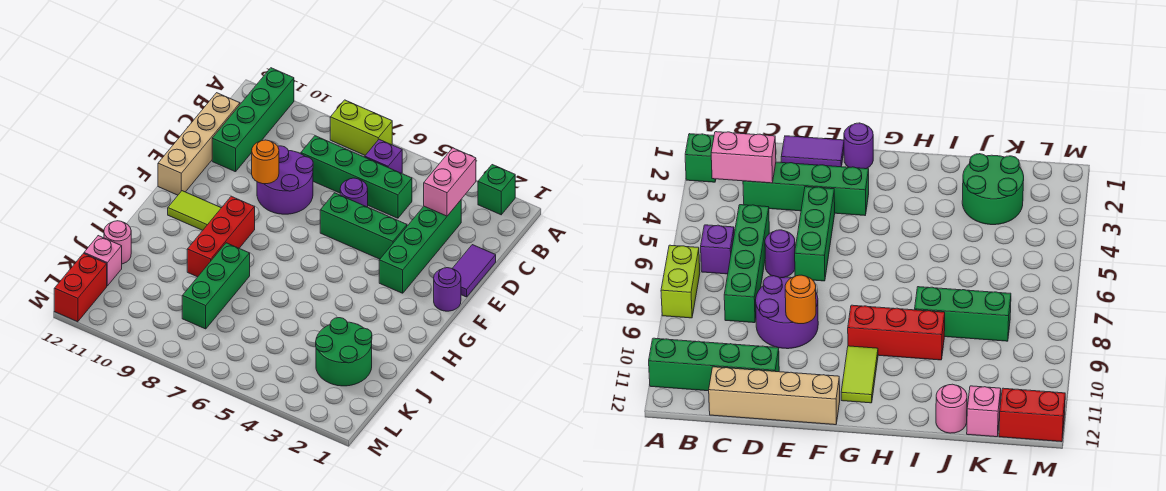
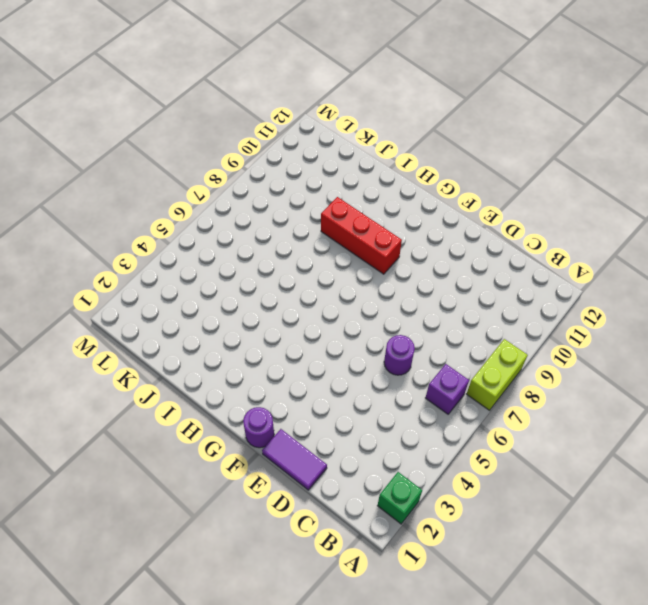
none -> green 1x4 brick [212,68,294,172]
none -> green 1x4 brick [379,200,461,293]
none -> green 1x4 brick [301,136,412,218]

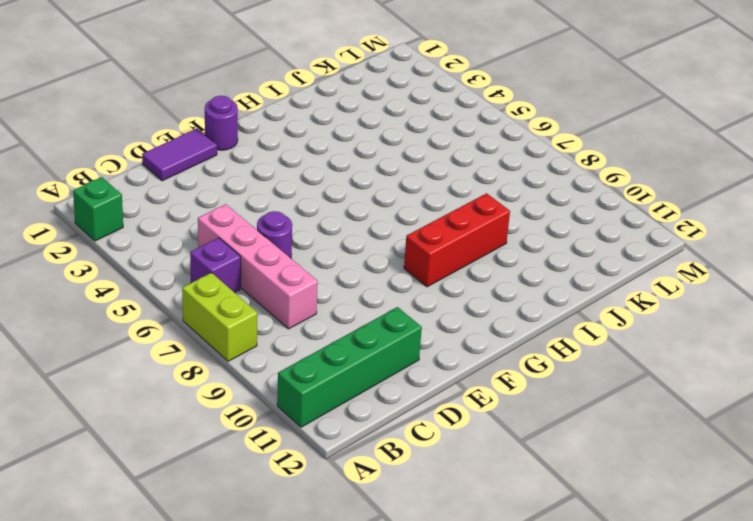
pink 1x4 brick [198,204,318,329] -> green 1x4 brick [301,136,412,218]
none -> green 1x4 brick [379,200,461,293]
none -> tan 1x4 brick [158,93,240,195]
none -> purple 2x2 round brick [257,146,313,214]

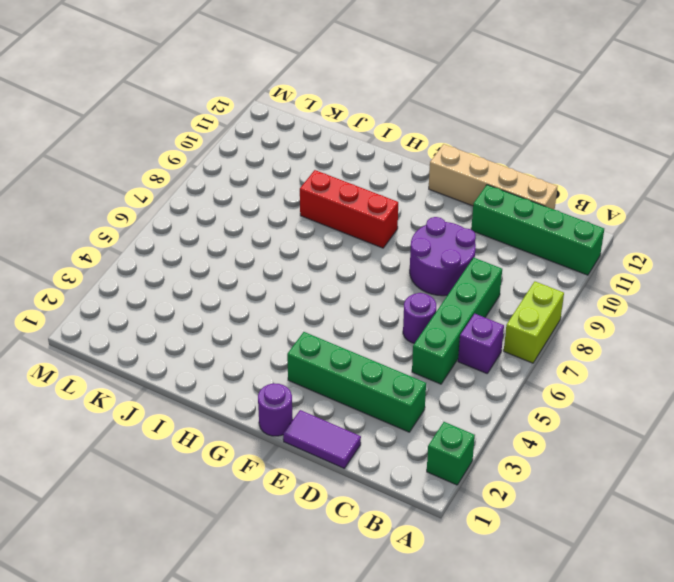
none -> green 1x3 brick [320,193,407,259]
none -> lime 1x2 tile [168,191,221,230]
none -> green 1x3 brick [182,243,250,329]

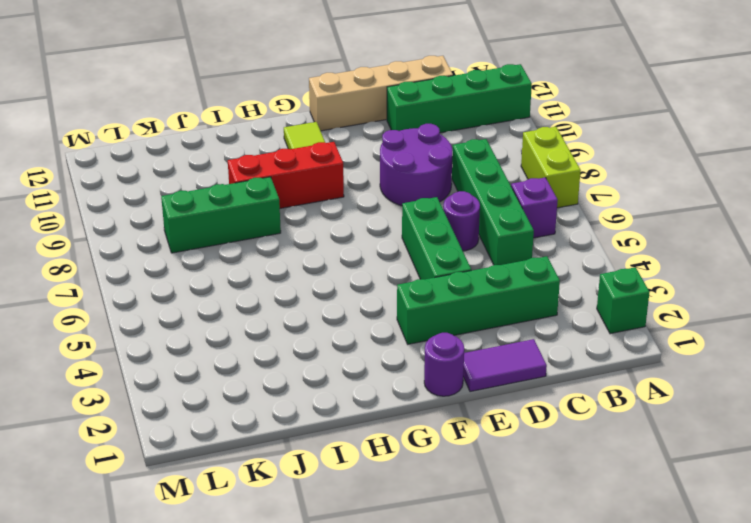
none -> green 2x2 round brick [316,318,372,386]
none -> pink 1x1 round brick [104,221,131,264]
none -> pink 1x1 brick [84,236,122,286]

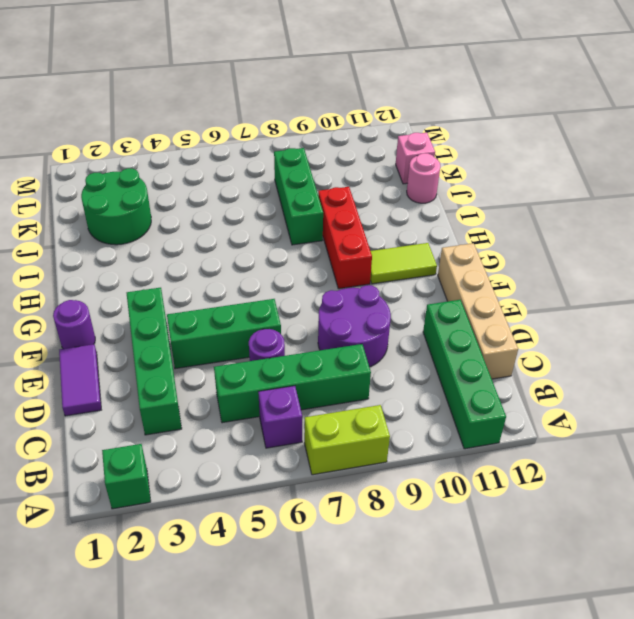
none -> red 1x2 brick [54,254,107,322]
none -> pink 1x2 brick [424,148,476,216]
none -> orange 1x1 round brick [252,140,279,184]

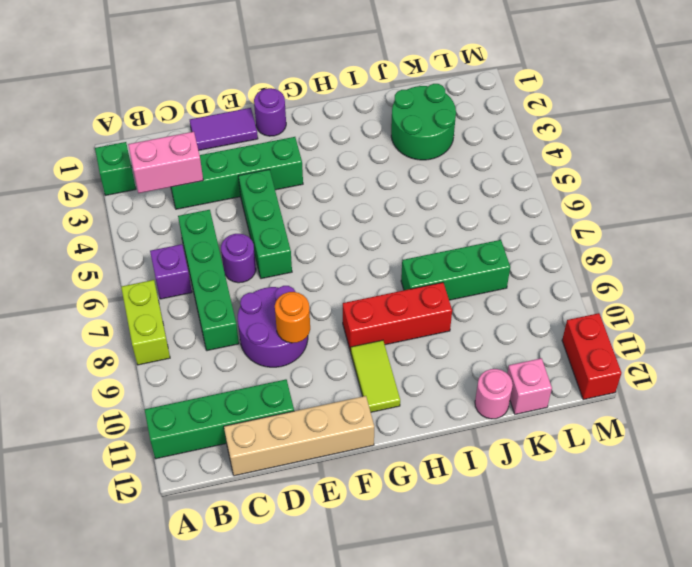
red 1x2 brick [562,313,622,400] -> red 1x2 brick turned to [54,254,107,322]

